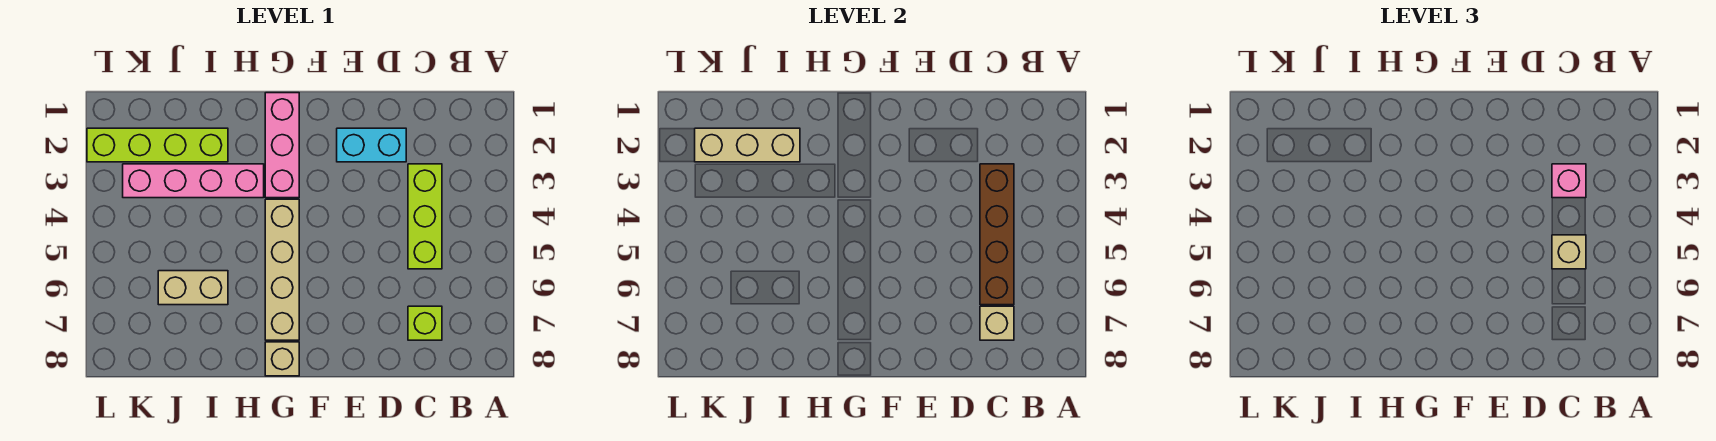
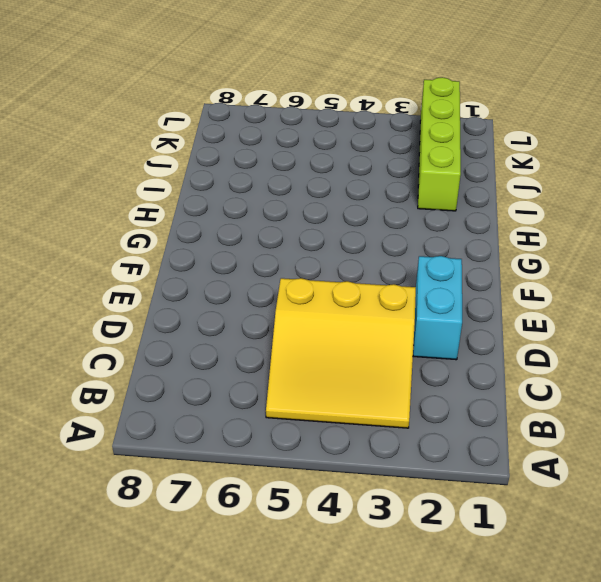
yellow 3x3 slope [266,278,416,428] -> lime 1x3 brick [408,164,442,269]
none -> lime 1x1 brick [408,306,442,340]
none -> pink 1x3 brick [265,93,299,198]
none -> tan 1x4 brick [265,199,299,340]

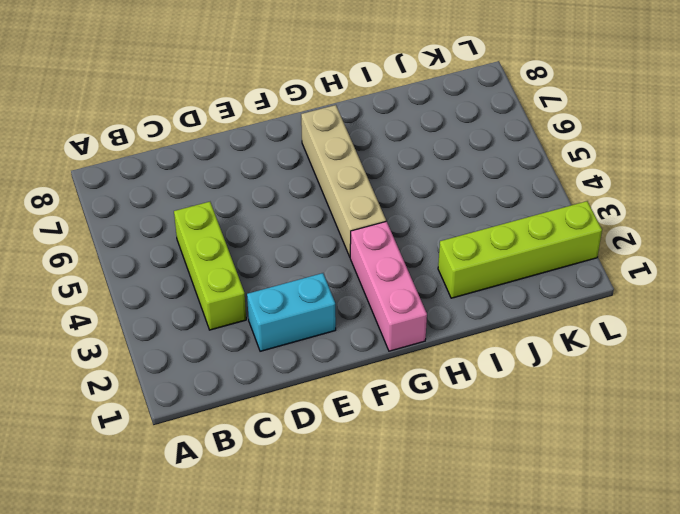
none -> lime 1x1 brick [408,306,442,340]
none -> tan 1x1 brick [265,342,299,376]
none -> pink 1x4 brick [123,164,264,198]

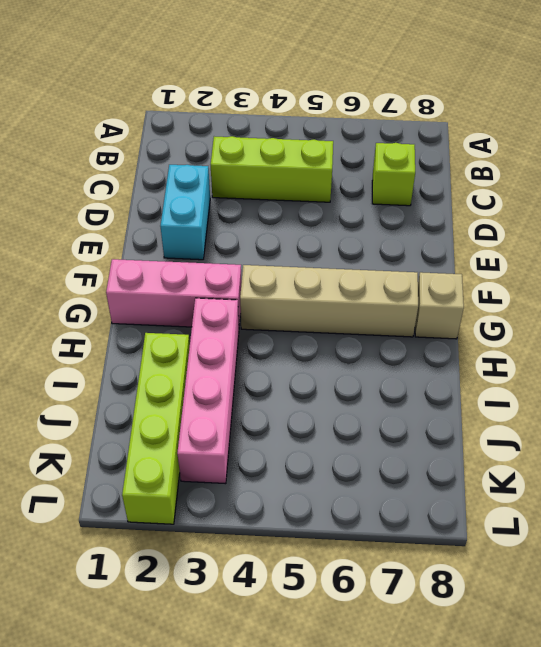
none -> tan 1x2 brick [158,271,228,305]
none -> brown 1x4 brick [980,164,1014,305]
none -> tan 1x1 brick [980,306,1014,340]

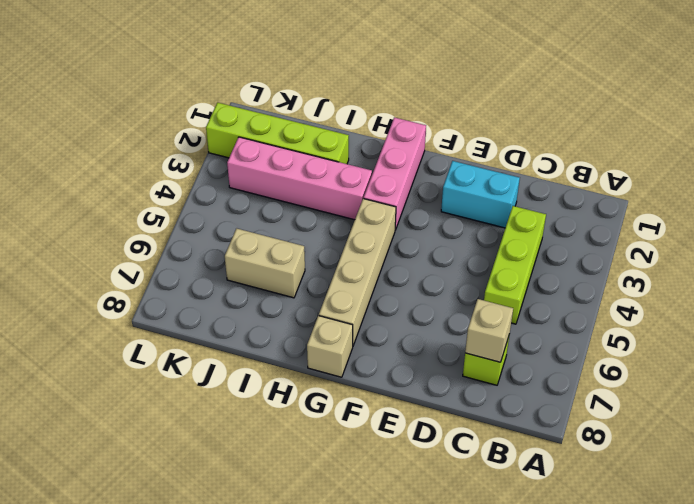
none -> brown 1x4 brick [980,164,1014,305]
none -> tan 1x3 brick [695,128,800,162]
none -> pink 1x1 brick [1552,164,1586,198]

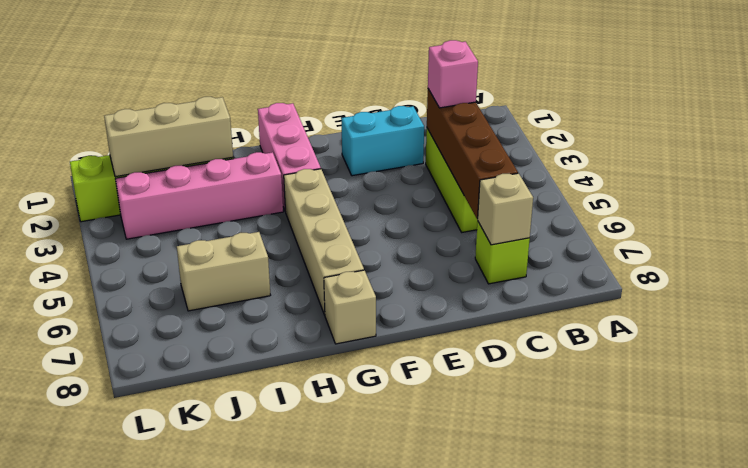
none -> tan 1x1 brick [1552,235,1586,269]

